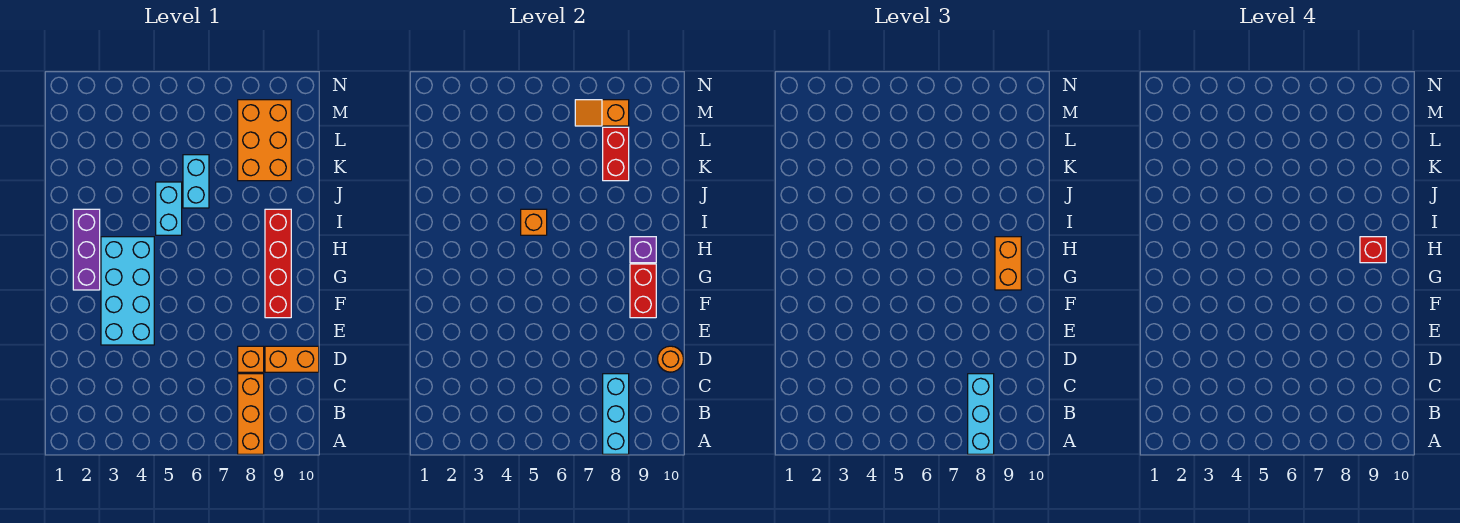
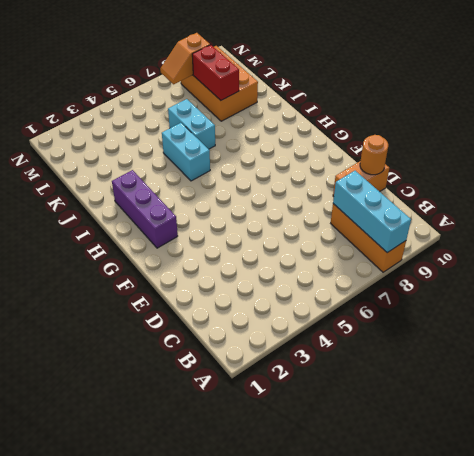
none -> orange 1x1 brick [238,346,264,372]
none -> cyan 2x4 brick [101,237,154,345]
none -> red 1x4 brick [265,209,291,318]

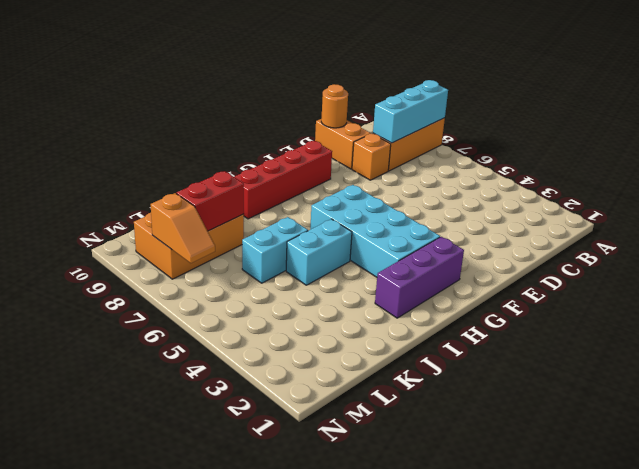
cyan 2x4 brick [310,185,440,277] -> cyan 2x4 brick turned to [101,237,154,345]
none -> red 1x2 brick [630,264,656,318]
none -> purple 1x1 brick [630,237,656,263]
none -> orange 1x1 brick [521,209,547,235]

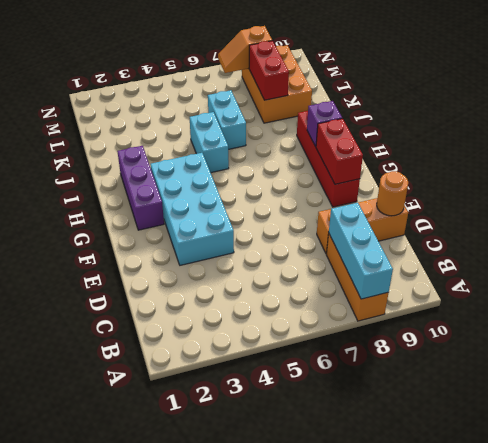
none -> orange 1x1 brick [521,209,547,235]
none -> cyan 1x3 brick [968,374,994,454]
none -> orange 1x2 brick [995,237,1021,290]

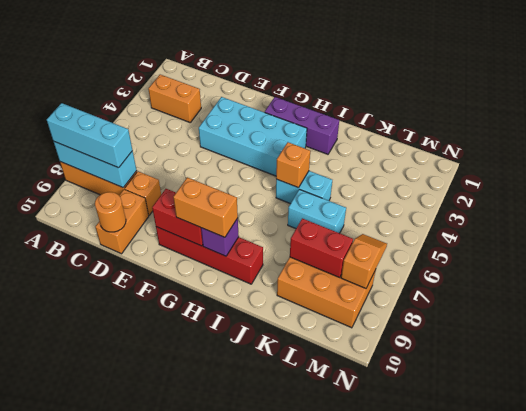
orange 1x2 brick [148,75,201,122] -> none
none -> red 1x1 brick [1360,237,1386,263]

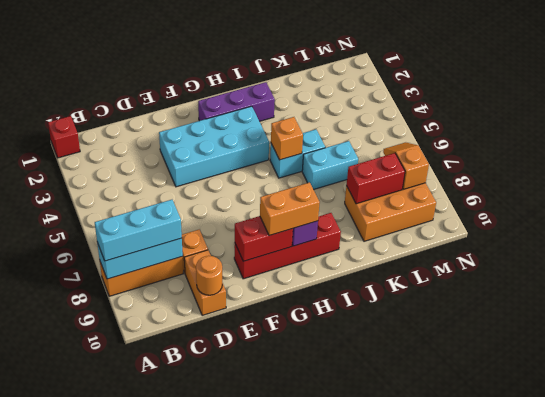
red 1x1 brick [48,116,80,158] -> red 1x1 brick moved to [1360,237,1386,263]

